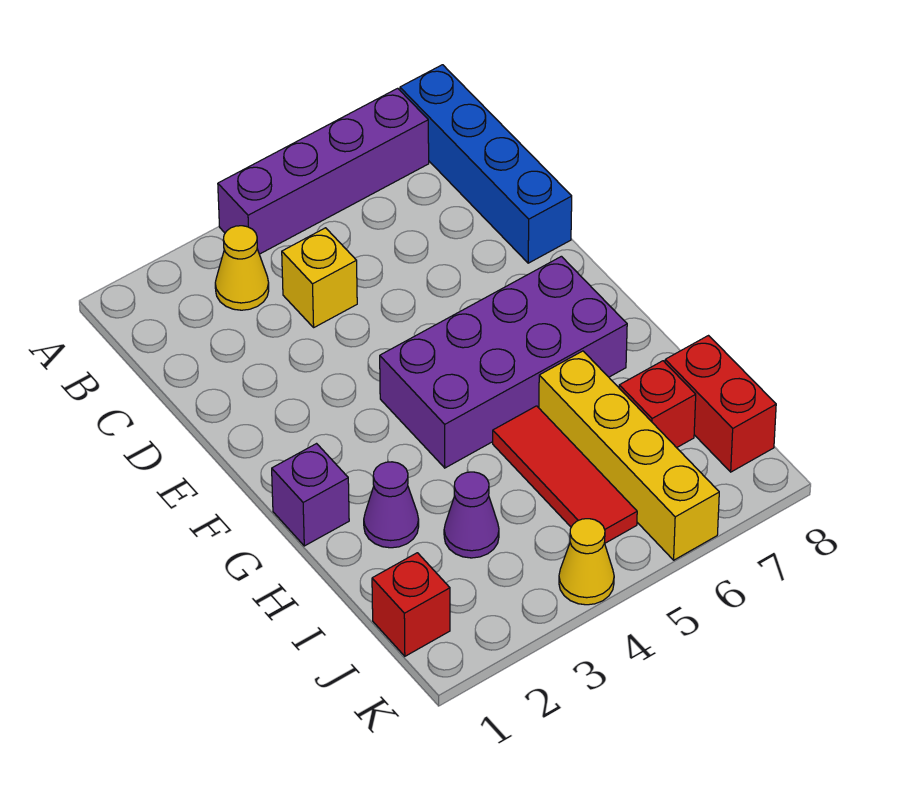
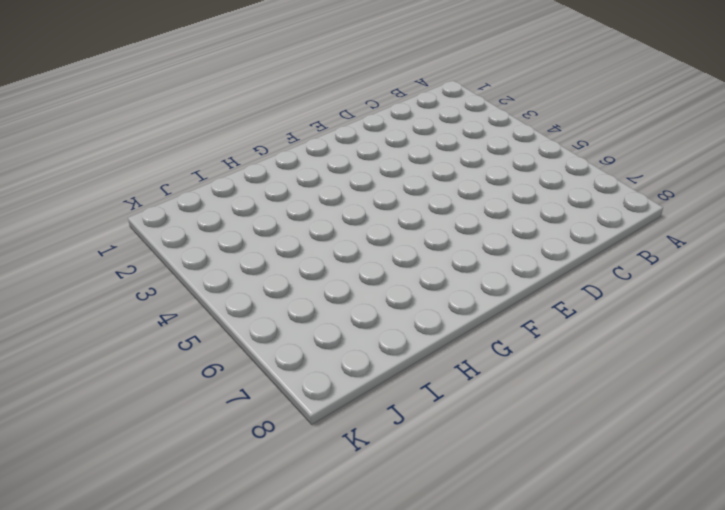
none -> purple 1x4 brick [218,88,429,254]
none -> blue 1x4 brick [400,65,572,263]
none -> yellow 1x1 cone [215,226,269,310]

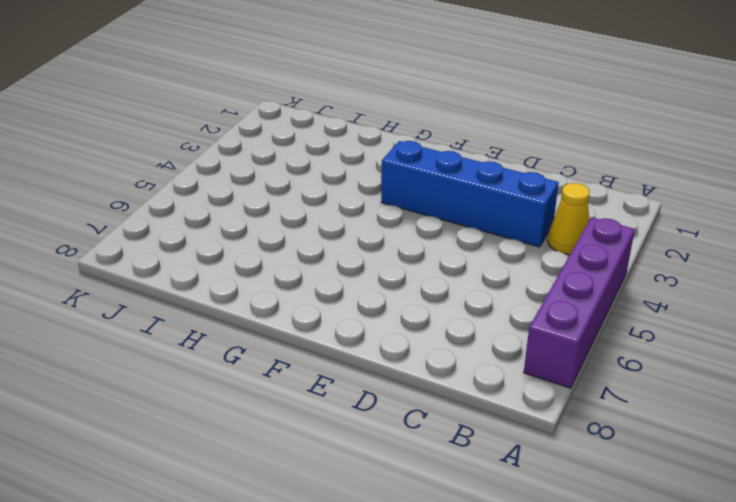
blue 1x4 brick [381,141,559,247] -> blue 1x4 brick moved to [400,65,572,263]
none -> yellow 1x1 brick [282,228,357,327]
none -> purple 2x4 brick [380,256,627,468]
none -> purple 1x1 brick [272,444,349,546]

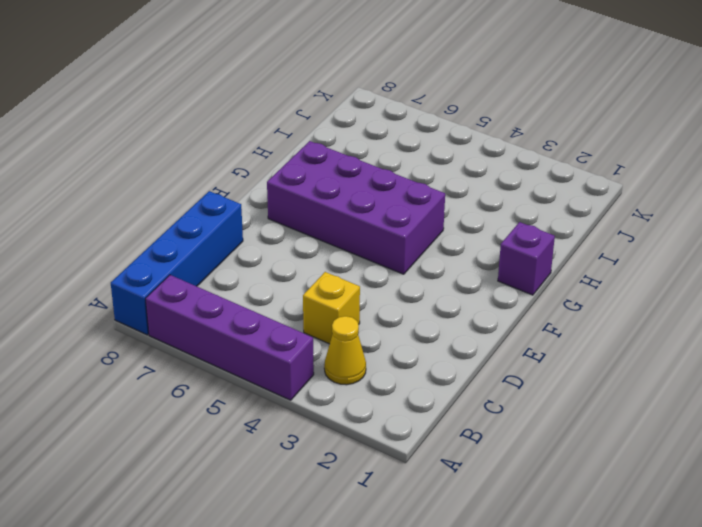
none -> purple 1x1 cone [364,462,419,548]
none -> red 1x3 tile [493,406,637,543]
none -> yellow 1x4 brick [539,351,719,560]

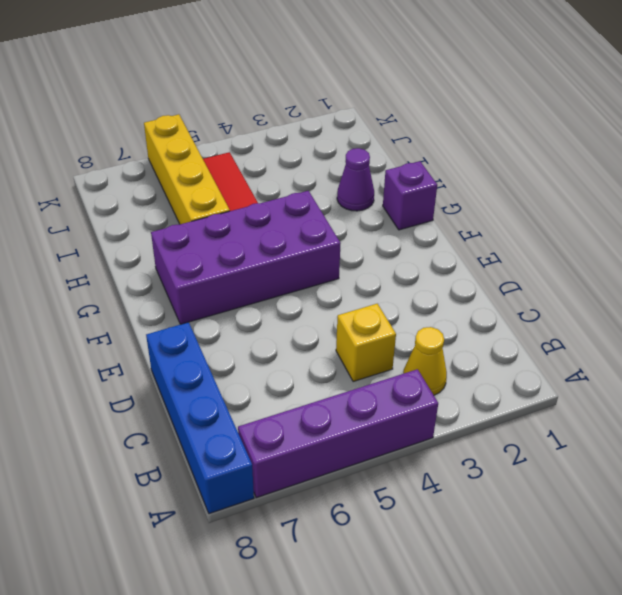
none -> purple 1x1 cone [444,472,499,558]
none -> red 1x1 brick [619,361,696,448]
none -> red 1x2 brick [665,336,776,472]

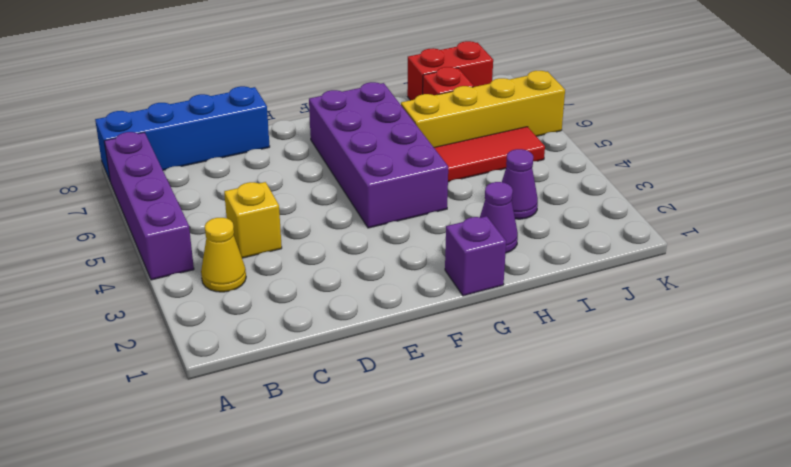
none -> red 1x1 brick [372,553,450,656]
none -> yellow 1x1 cone [559,519,614,605]

